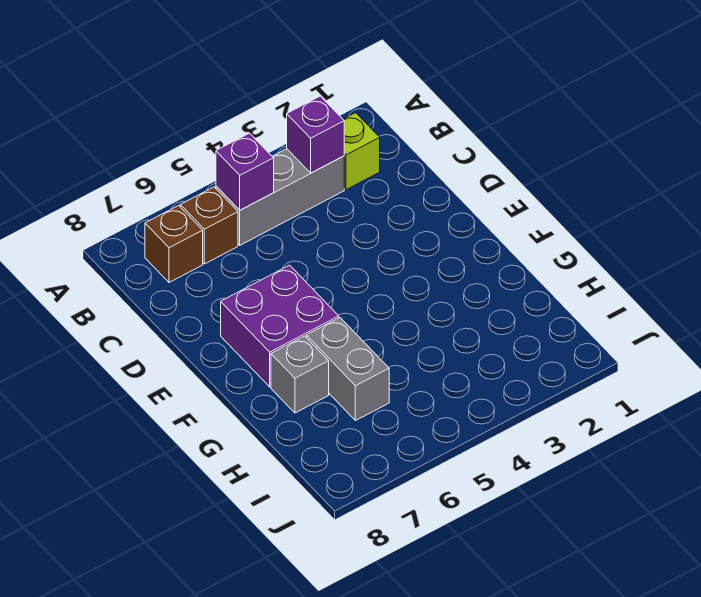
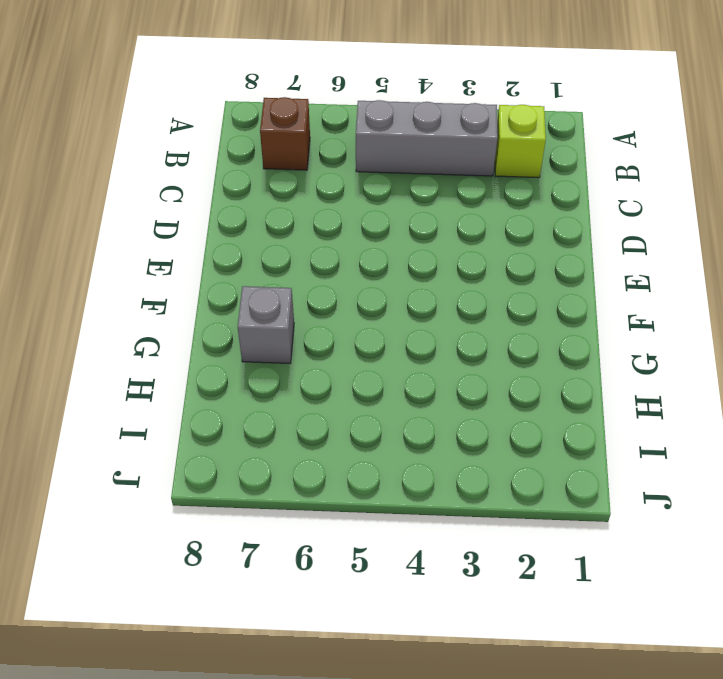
none -> brown 1x1 brick [180,187,238,264]
none -> purple 2x2 brick [221,265,339,387]

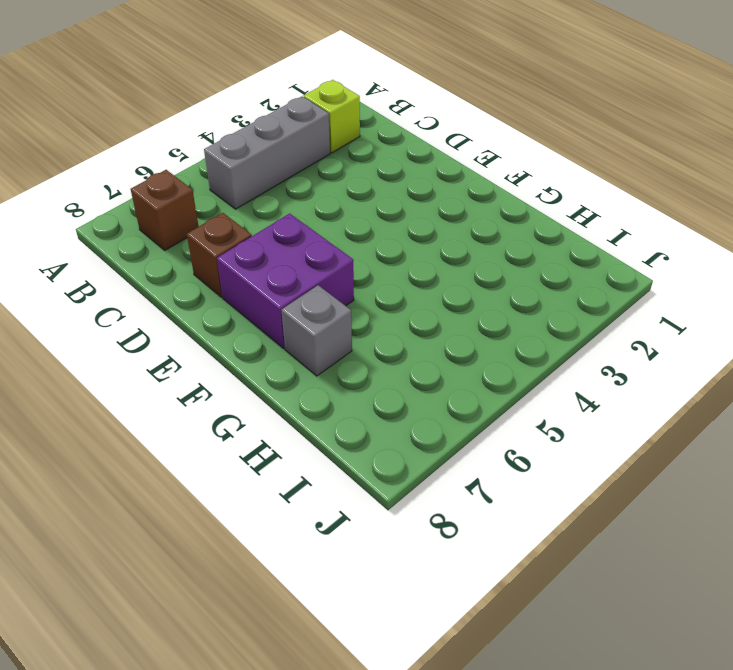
brown 1x1 brick [187,213,252,297] -> brown 1x1 brick moved to [180,187,238,264]
none -> grey 1x2 brick [306,318,389,421]
none -> purple 1x1 brick [287,96,344,173]

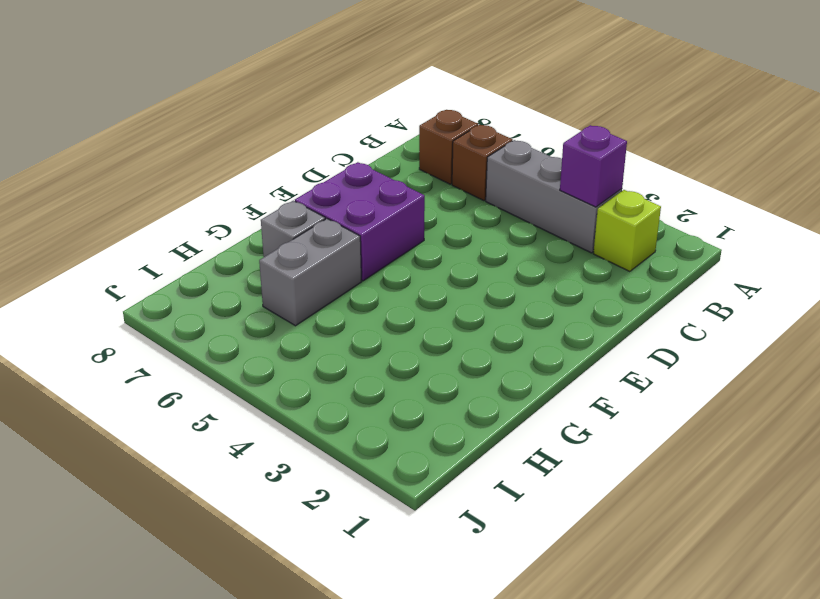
none -> purple 1x1 brick [216,133,274,210]

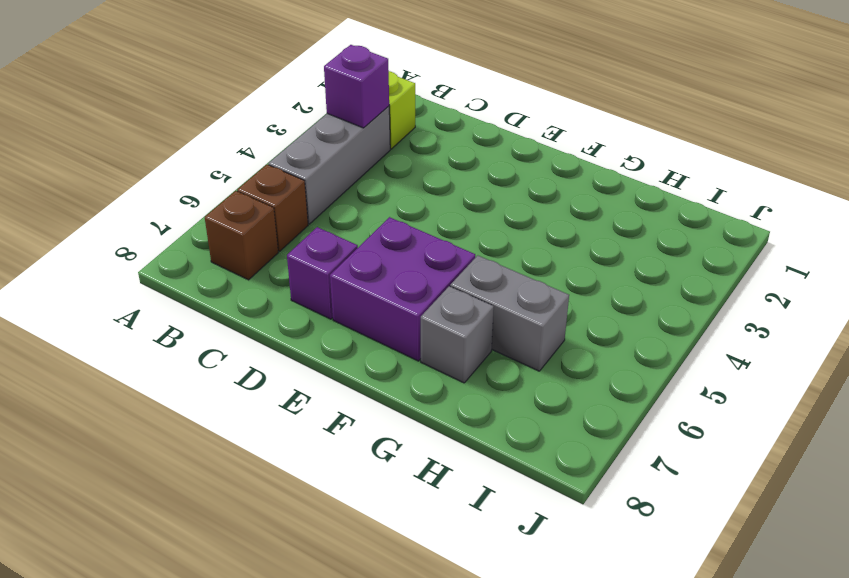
purple 1x1 brick [287,227,358,319] -> purple 1x1 brick moved to [216,133,274,210]

